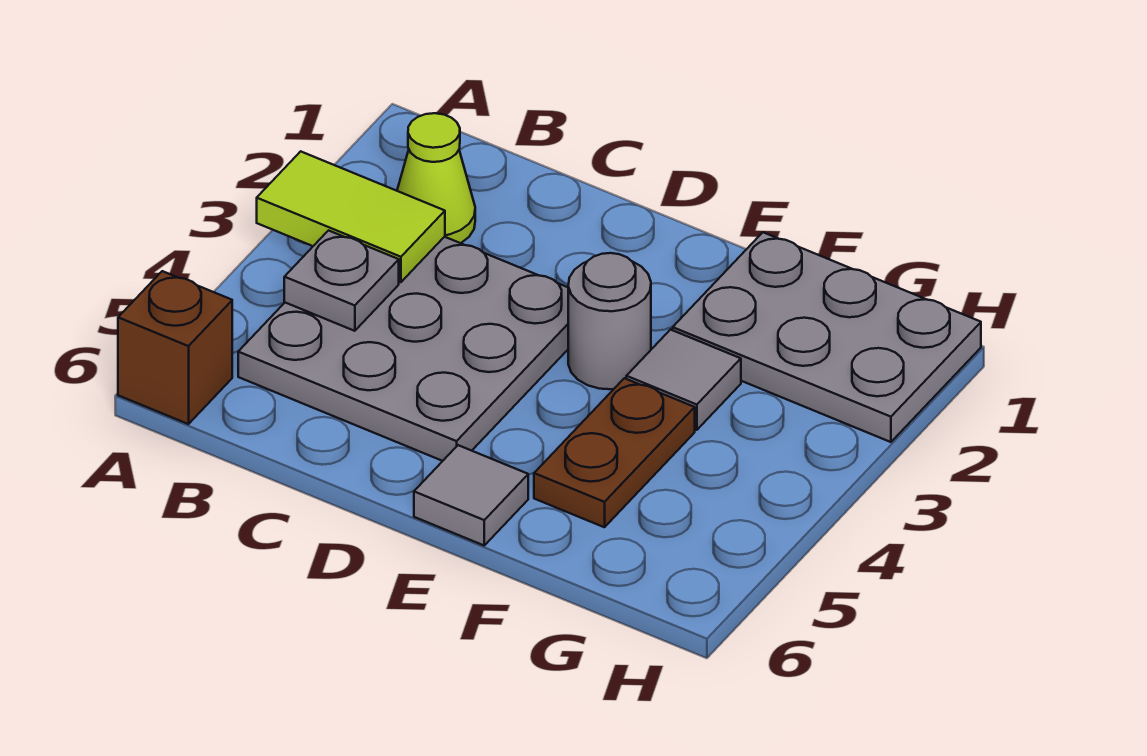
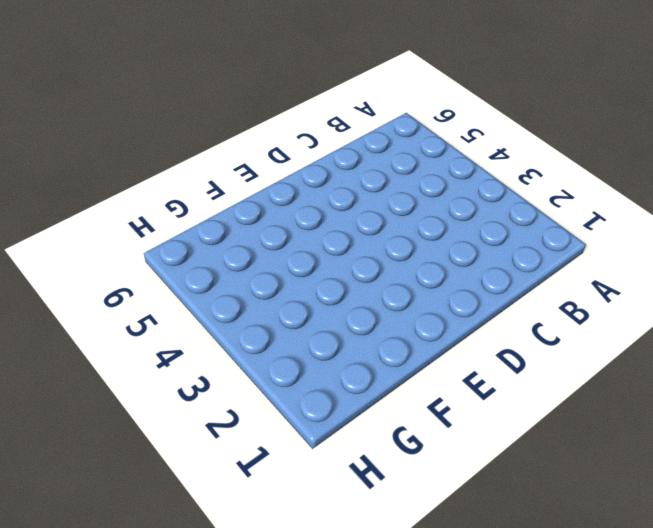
none -> brown 1x1 brick [118,271,232,424]
none -> lime 1x1 cone [397,113,475,243]

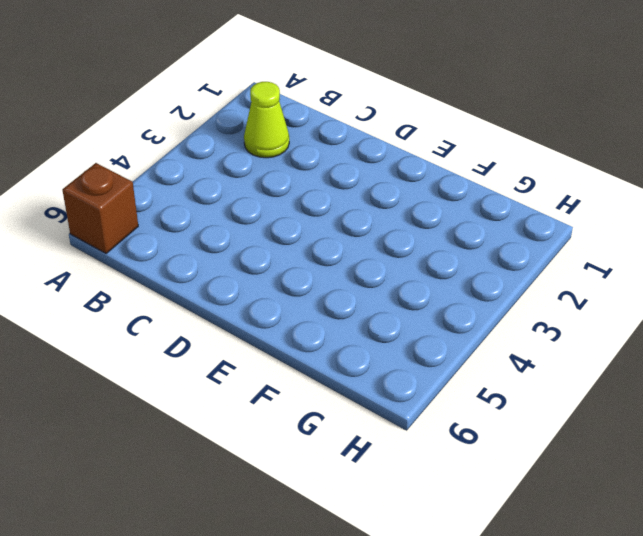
none -> grey 3x3 plate [238,237,568,461]
none -> grey 1x1 round brick [568,253,651,389]

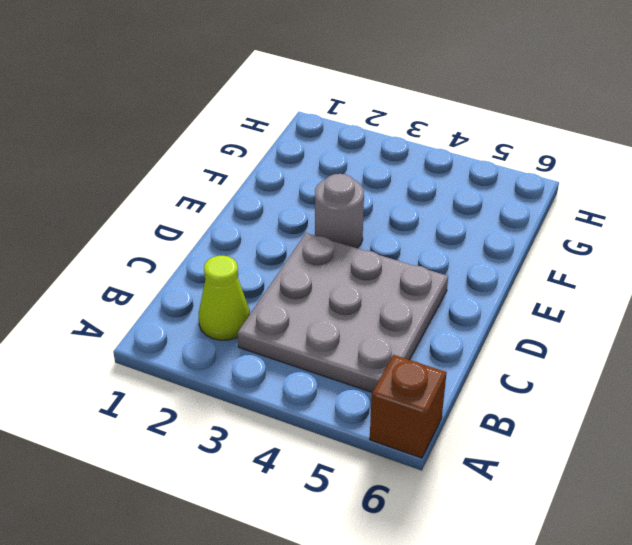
none -> grey 1x1 tile [414,445,528,545]
none -> grey 2x3 plate [673,232,981,442]

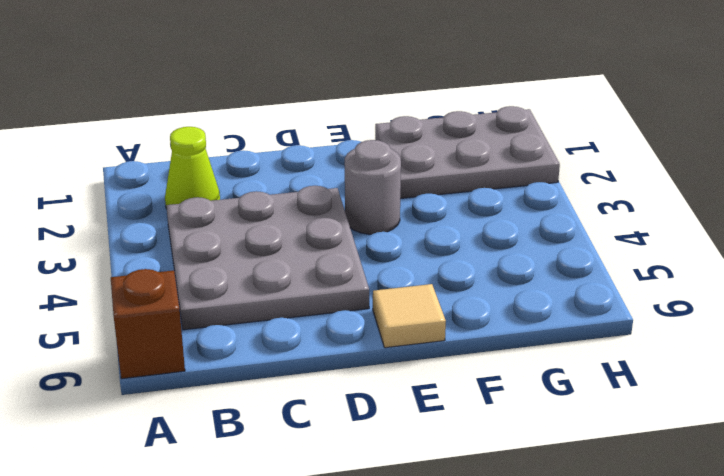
tan 1x1 tile [373,284,446,348] -> grey 1x1 tile [414,445,528,545]
none -> grey 1x1 tile [626,330,741,430]
none -> brown 1x2 plate [534,378,695,527]

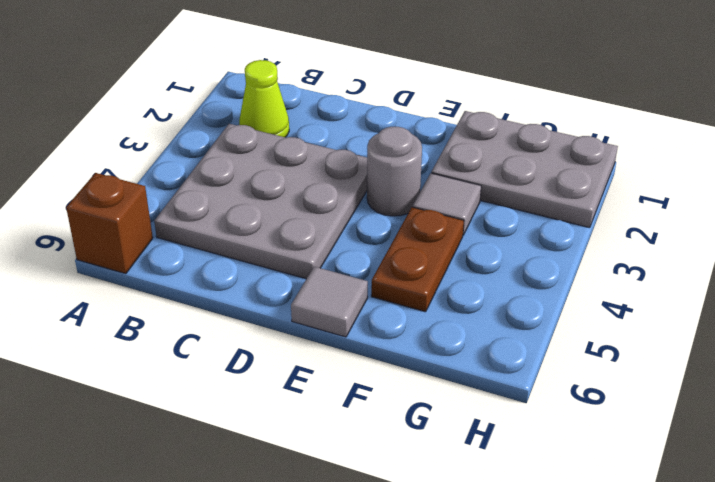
none -> lime 1x2 tile [257,151,445,282]
none -> grey 1x1 plate [284,231,399,331]

